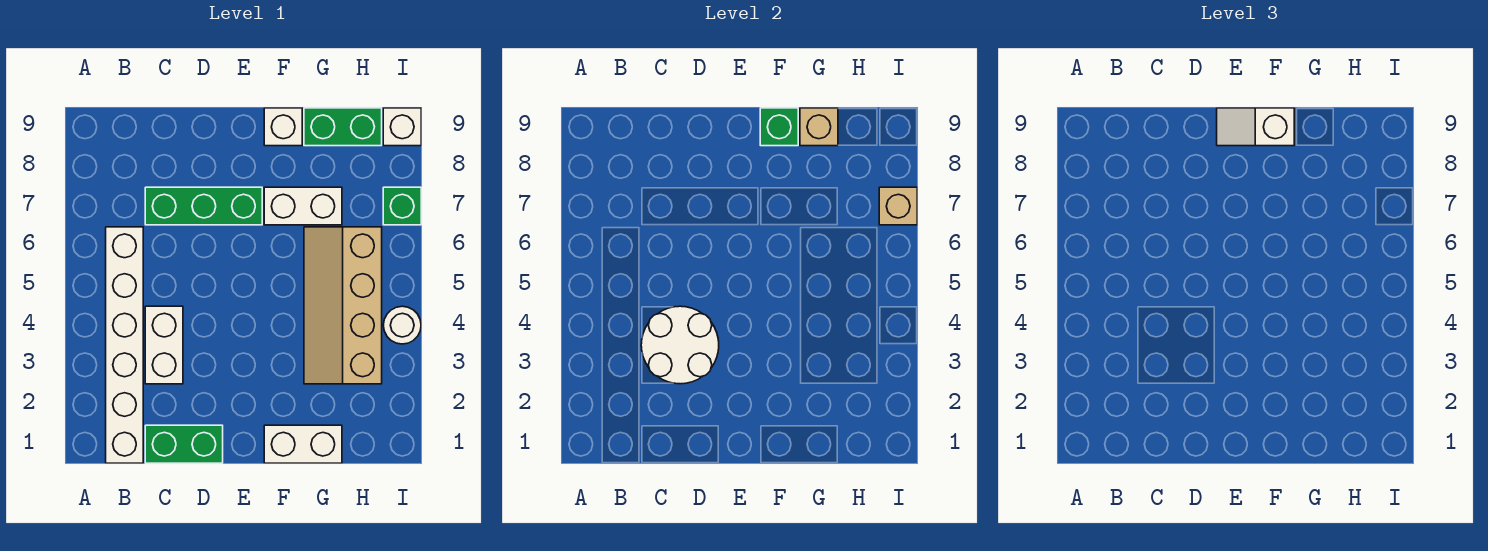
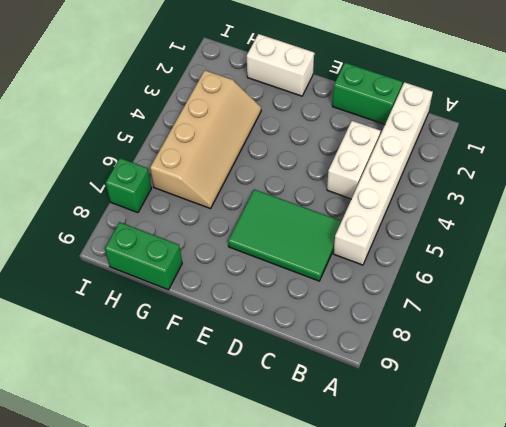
green 2x3 tile [228,189,341,281] -> green 1x3 brick [145,187,262,225]
none -> white 1x2 brick [264,187,342,225]
none -> white 1x1 brick [264,108,302,146]
none -> white 1x1 round brick [383,306,421,344]

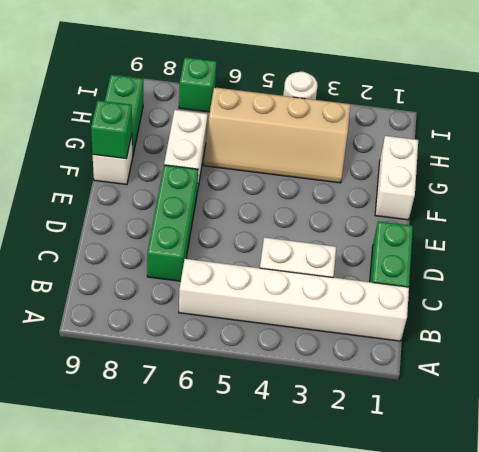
none -> white 1x1 brick [383,108,421,146]
none -> white 2x2 round brick [641,306,719,384]
none -> tan 1x1 brick [800,108,838,146]

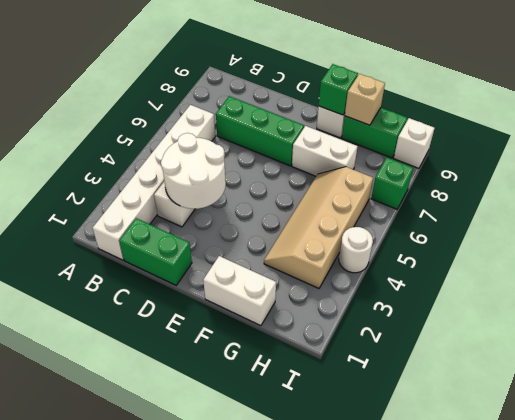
none -> tan 1x1 brick [879,187,917,225]
none -> white 1x2 slope [1217,108,1294,146]

